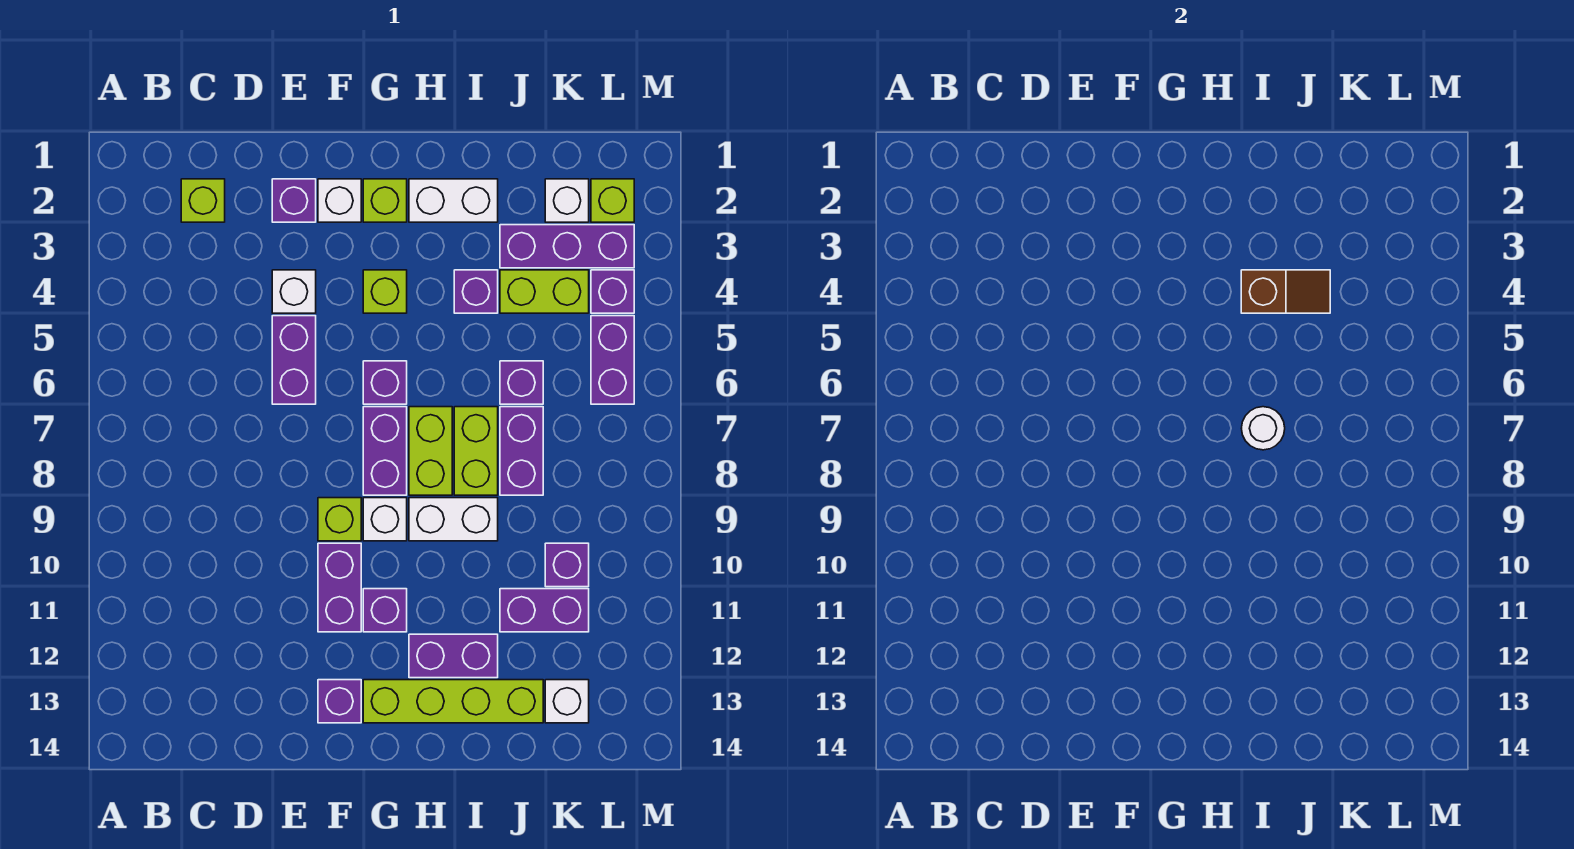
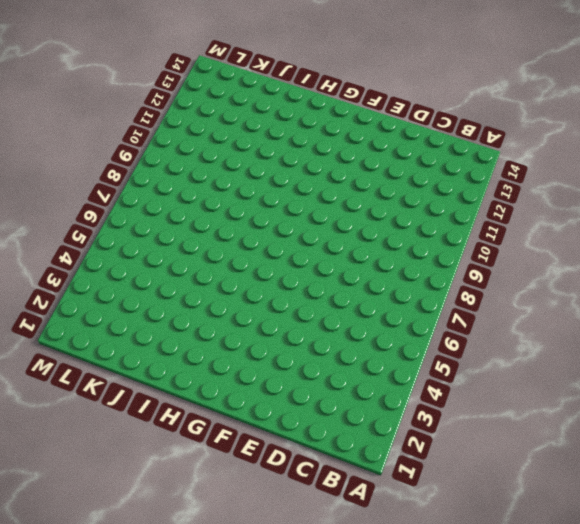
none -> lime 1x1 brick [181,179,225,222]
none -> purple 1x1 brick [272,179,316,222]
none -> white 1x1 brick [272,270,316,313]
none -> purple 1x2 brick [272,316,316,404]

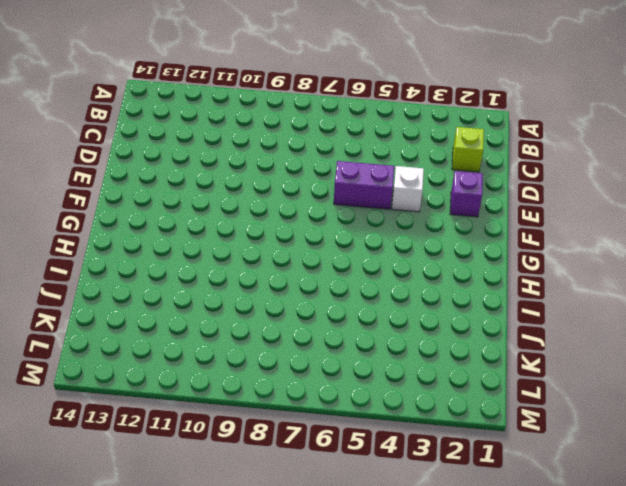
none -> white 1x1 brick [318,179,361,222]
none -> lime 1x1 brick [318,498,361,541]
none -> purple 1x2 brick [318,543,361,632]
none -> purple 1x1 brick [318,680,361,723]

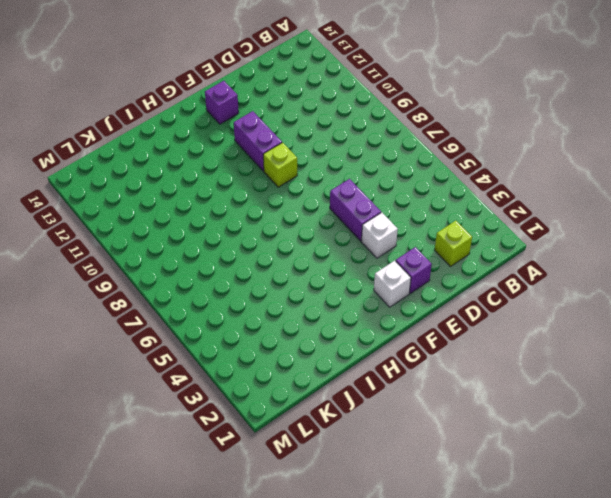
none -> lime 1x1 brick [363,179,407,222]
none -> lime 1x1 brick [363,270,407,313]
none -> purple 1x1 brick [363,361,407,404]
none -> purple 1x2 brick [363,407,407,495]

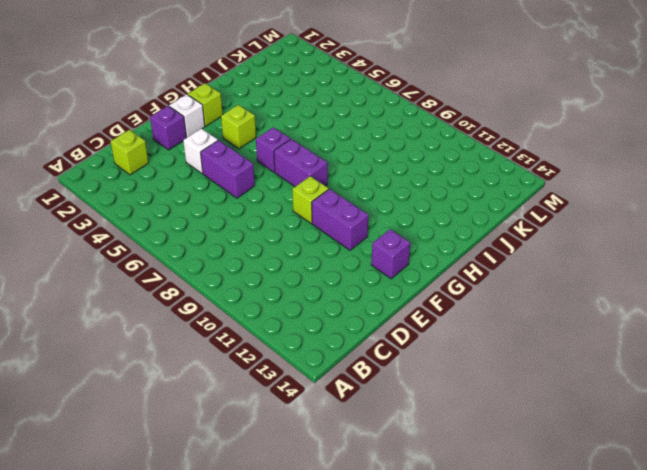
none -> white 1x1 brick [363,498,407,541]
none -> purple 1x1 brick [363,589,407,632]
none -> lime 1x4 brick [363,680,543,723]
none -> white 1x2 brick [409,179,498,222]

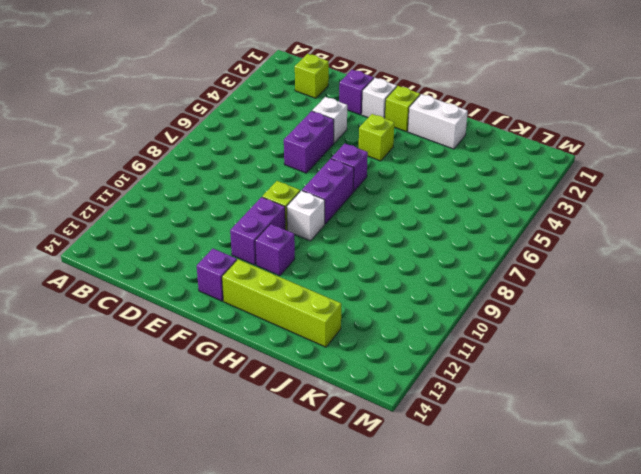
none -> lime 1x2 brick [409,407,452,495]
none -> white 1x2 brick [409,498,498,541]
none -> purple 1x2 brick [409,634,498,678]
none -> purple 1x1 brick [454,270,498,313]

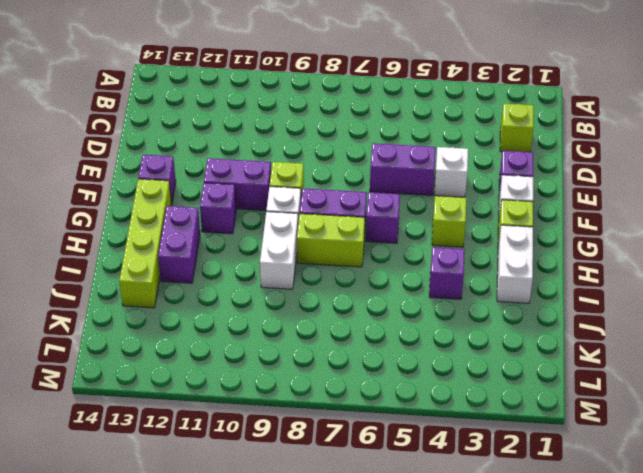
none -> lime 1x2 brick [454,407,498,495]
none -> purple 1x3 brick [500,225,634,268]
none -> lime 1x2 brick [500,270,589,313]
none -> purple 1x1 brick [500,361,543,404]

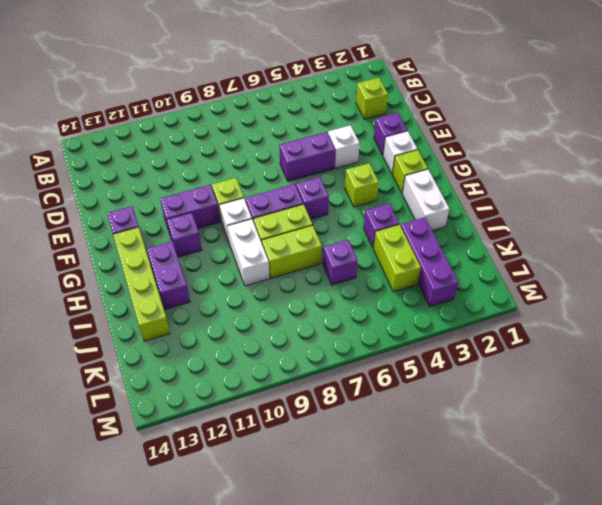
none -> purple 1x2 brick [500,407,543,495]
none -> purple 1x2 brick [500,589,589,632]
none -> white 1x1 brick [545,179,589,222]
none -> purple 1x1 brick [545,543,589,587]

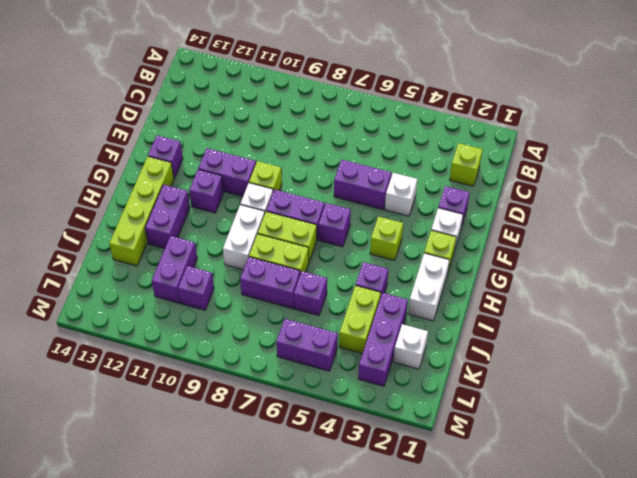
none -> white 1x1 brick [545,680,589,723]
none -> lime 1x1 brick [591,179,634,222]
none -> purple 1x1 brick [591,270,634,313]
none -> brown 1x2 slope [1241,270,1330,313]

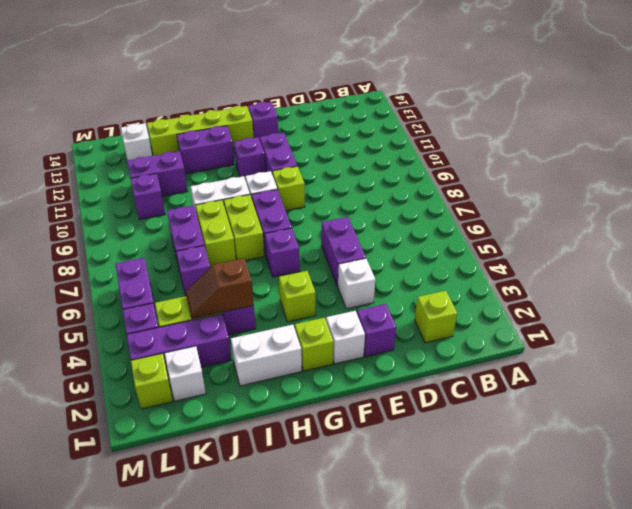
none -> white 1x1 round brick [1241,407,1285,450]

